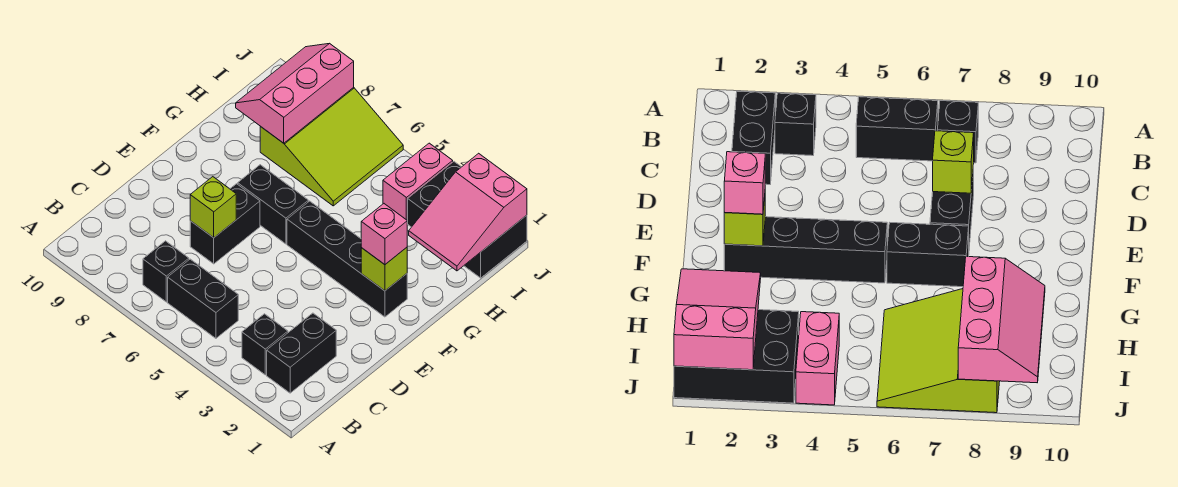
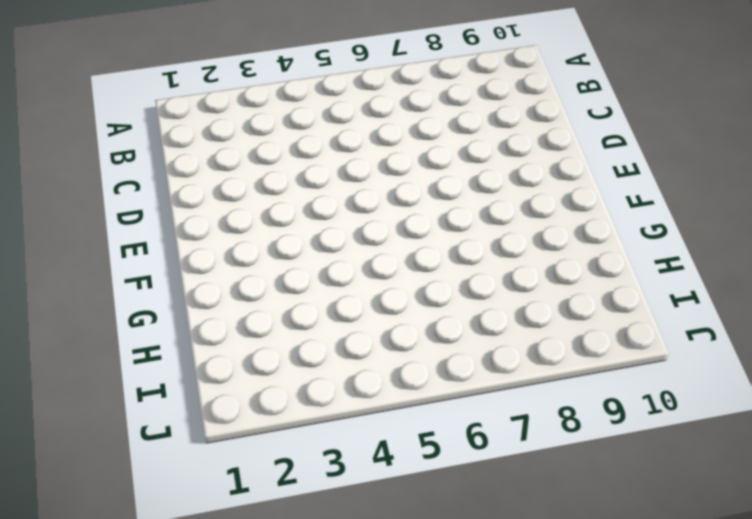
none -> black 1x2 brick [267,313,336,393]
none -> black 1x1 brick [242,314,288,375]
none -> black 1x2 brick [168,259,238,338]

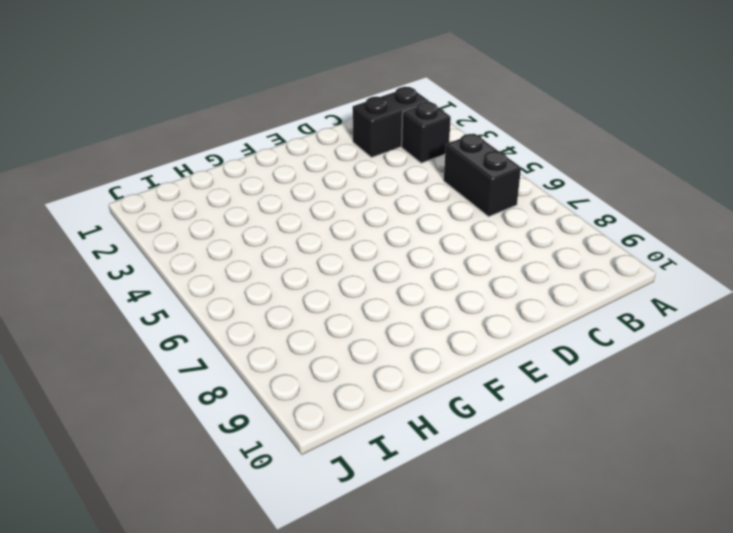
none -> black 1x1 brick [143,241,189,302]
none -> black 1x2 brick [190,184,260,264]
none -> black 1x4 brick [287,201,407,317]

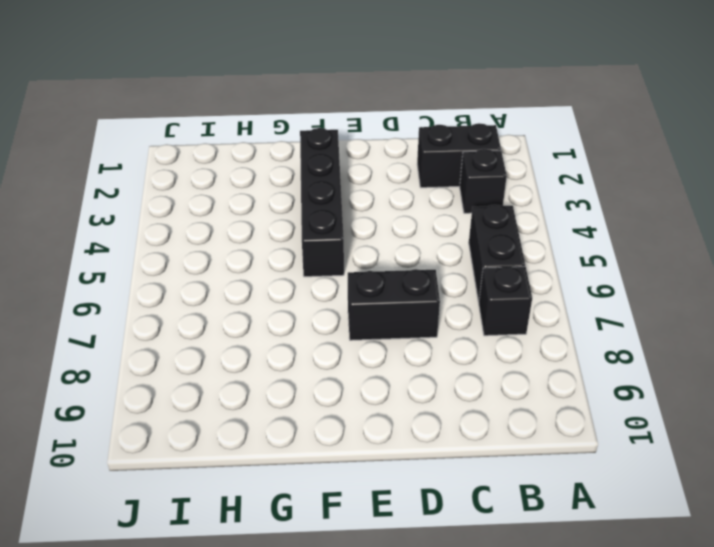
none -> black 1x2 brick [238,165,308,244]
none -> lime 3x3 slope [260,87,403,206]
none -> black 2x3 brick [407,162,527,278]

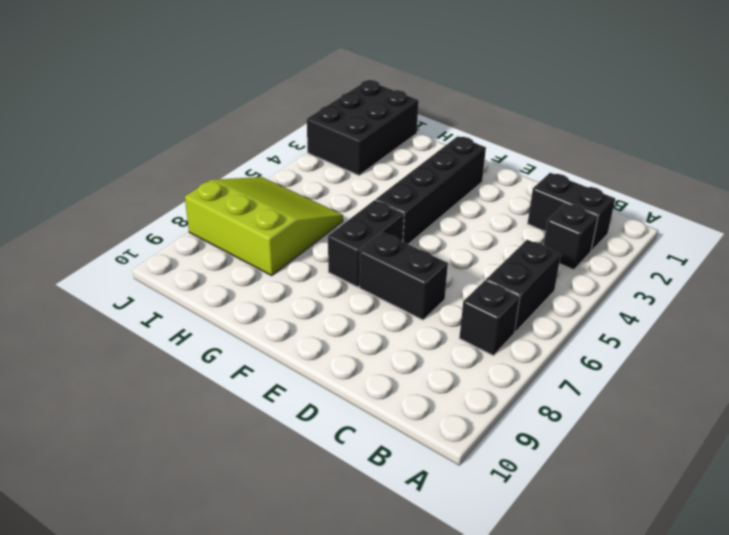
none -> pink 1x2 brick [383,143,453,222]
none -> lime 1x1 brick [190,177,236,238]
none -> lime 1x1 brick [361,247,407,291]

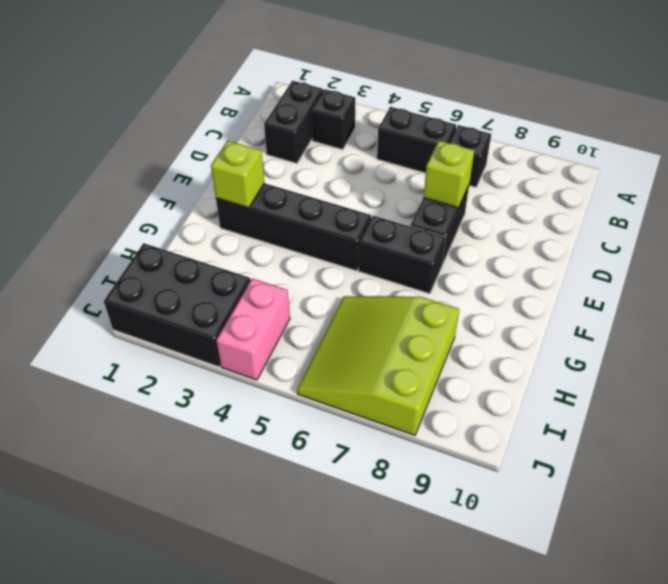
none -> pink 2x3 slope [409,153,527,271]
none -> pink 2x3 slope [236,43,354,143]
none -> pink 1x1 brick [361,204,407,265]

